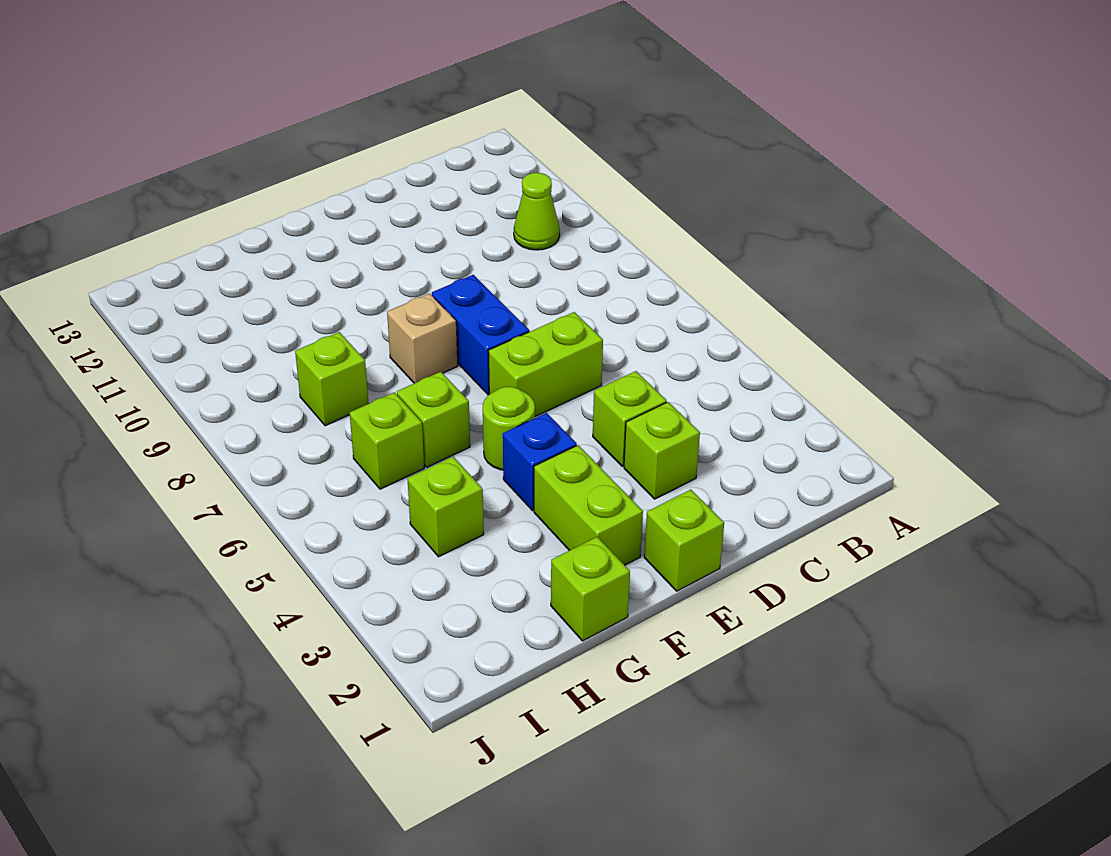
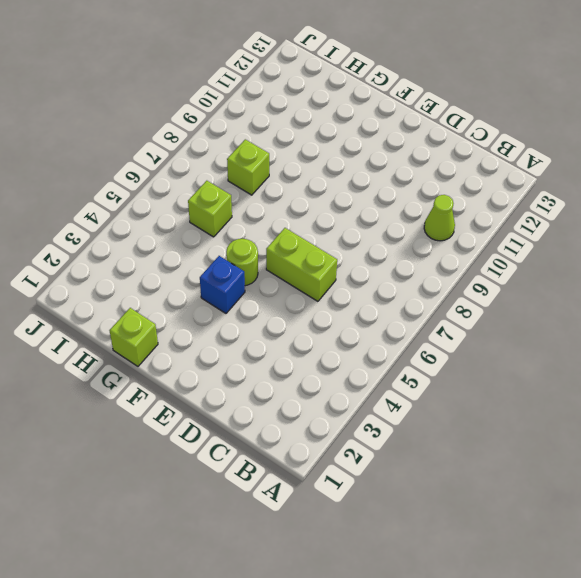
none -> lime 1x1 brick [624,402,700,499]
none -> lime 1x1 brick [593,371,667,467]
none -> lime 1x1 brick [644,490,724,591]

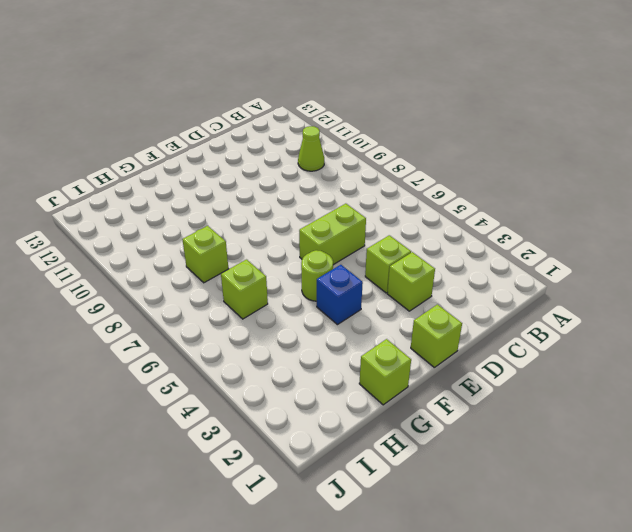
none -> blue 1x2 brick [432,275,529,395]
none -> lime 1x2 brick [534,445,643,565]
none -> tan 1x1 brick [387,293,458,383]

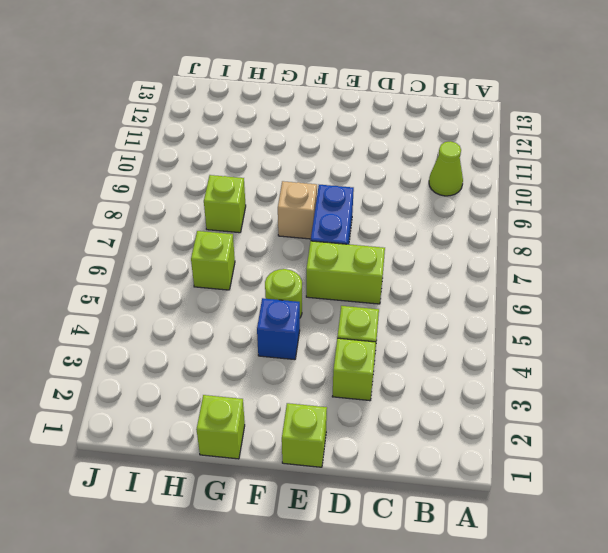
none -> lime 1x2 brick [534,445,643,565]
none -> lime 1x1 brick [397,372,470,467]
none -> lime 1x1 brick [407,457,484,557]

